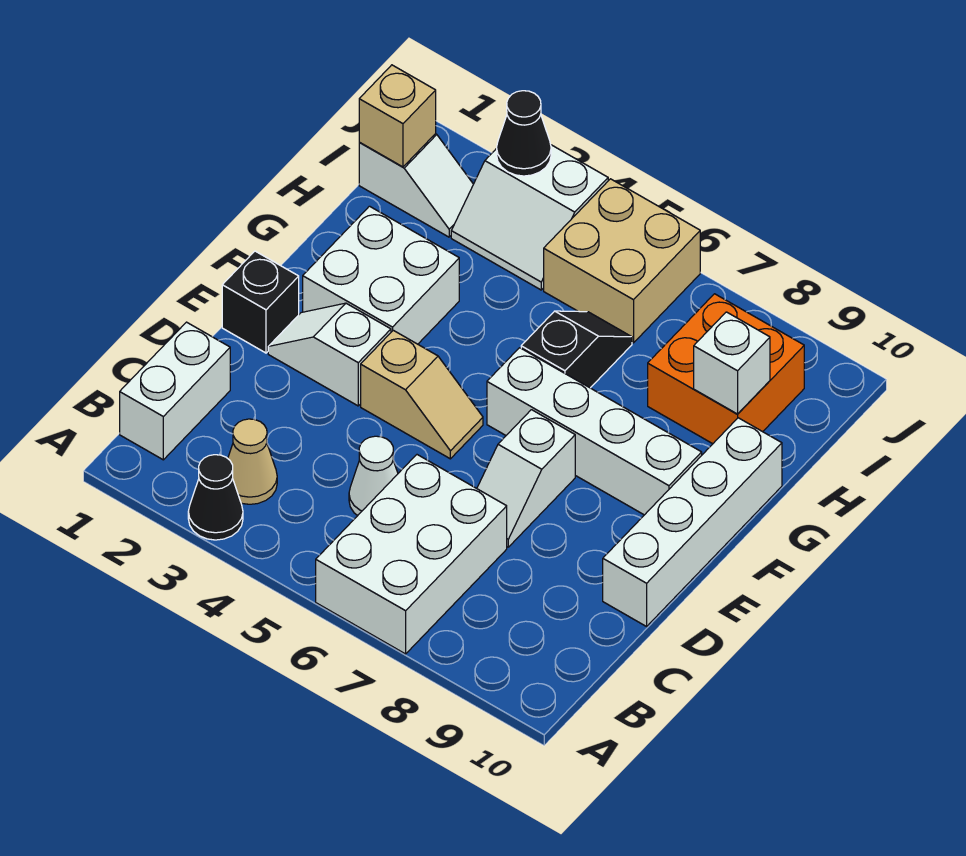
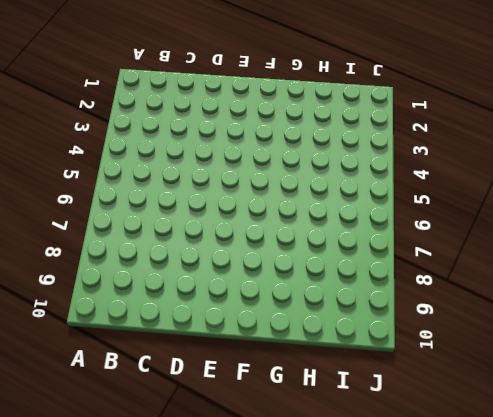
none -> black 1x1 cone [188,455,243,540]
none -> white 2x3 brick [316,455,507,654]
none -> white 1x2 brick [120,322,230,460]

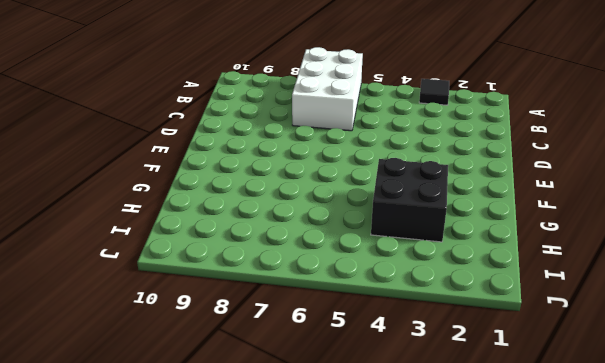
black 1x1 tile [419,79,449,105] -> black 1x1 cone [188,455,243,540]
black 2x2 brick [371,158,448,242] -> white 2x2 brick [303,206,459,344]
none -> white 1x2 brick [120,322,230,460]
none -> tan 1x1 cone [228,419,277,504]
none -> white 1x1 cone [349,436,398,516]

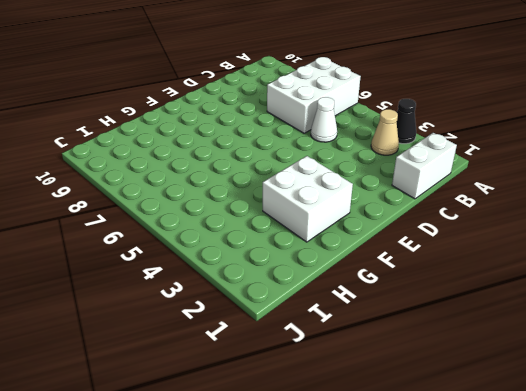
none -> white 1x2 slope [477,410,575,547]
none -> white 1x4 brick [603,418,782,626]
none -> black 1x1 brick [222,251,299,353]

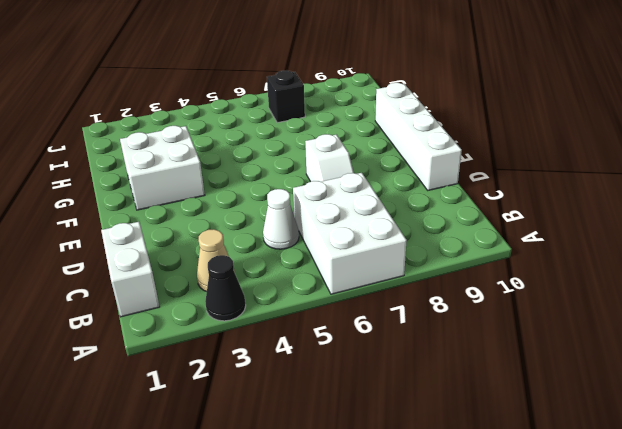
black 1x1 brick [267,70,305,123] -> black 1x1 brick moved to [222,251,299,353]
none -> white 1x2 slope [268,303,391,406]
none -> tan 1x2 slope [361,330,483,459]
none -> white 1x4 brick [487,348,702,515]

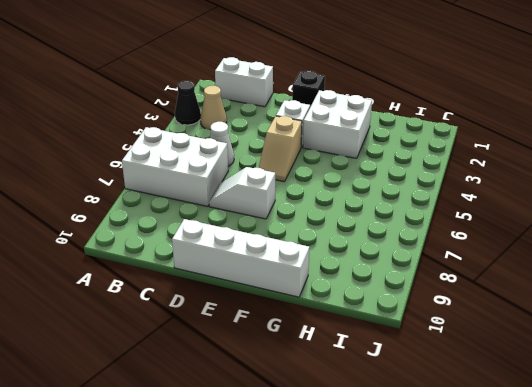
none -> white 1x4 brick [487,348,702,515]
none -> black 1x2 slope [521,311,632,388]
none -> orange 2x2 brick [648,294,804,444]

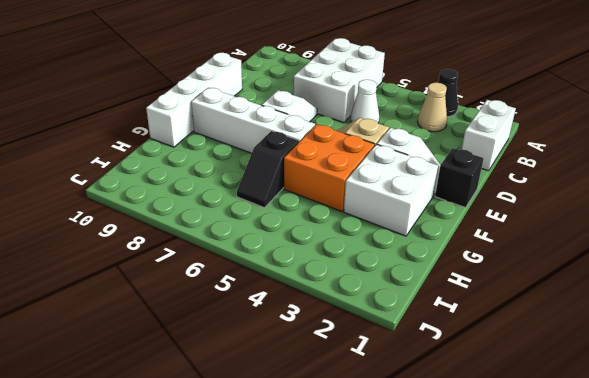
orange 2x2 brick [284,124,375,212] -> orange 2x2 brick moved to [648,294,804,444]
none -> white 1x2 slope [359,134,473,237]
none -> white 2x2 slope [451,145,608,290]
none -> tan 2x2 brick [544,179,700,343]

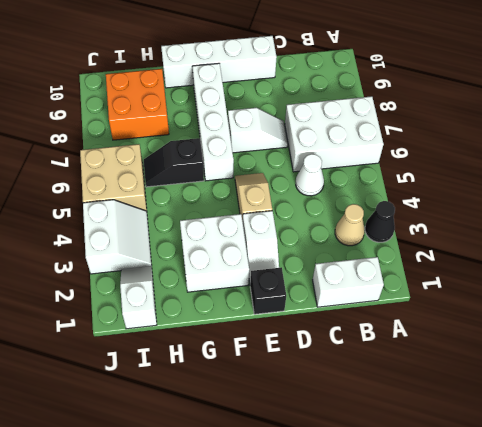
none -> white 1x1 brick [694,312,770,414]
none -> tan 1x1 brick [359,65,436,167]
none -> black 1x1 cone [497,91,551,176]

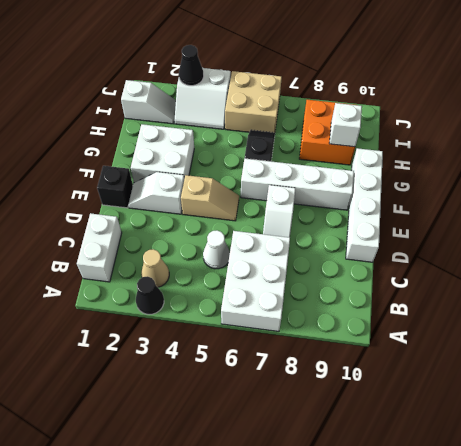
none -> tan 1x1 brick [359,65,436,167]

